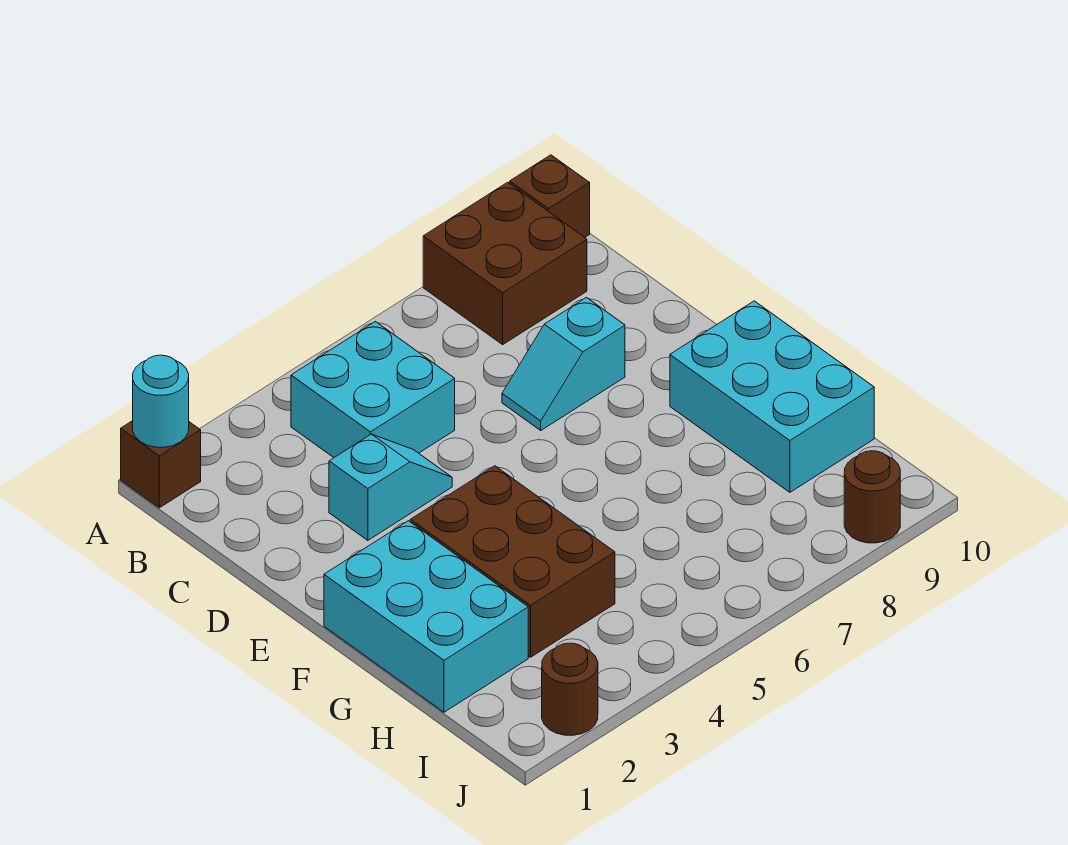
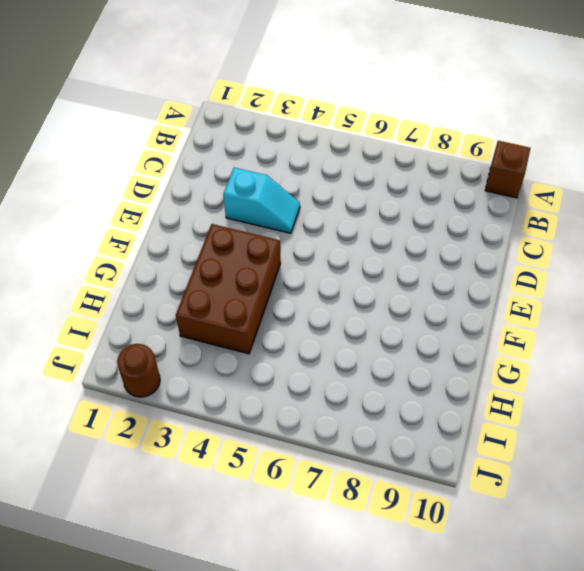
none -> brown 1x1 brick [121,421,201,508]
none -> brown 2x2 brick [423,182,587,345]
none -> cyan 2x2 brick [291,322,455,457]

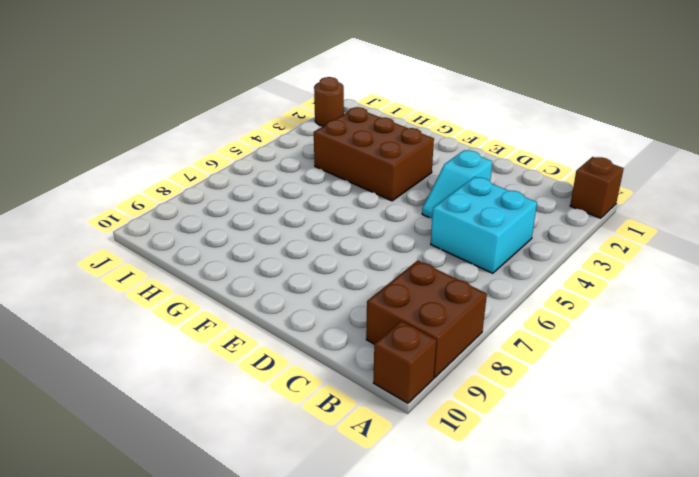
none -> cyan 1x2 slope [502,298,625,430]
none -> cyan 2x3 brick [324,521,528,712]
none -> cyan 2x3 brick [670,301,874,492]

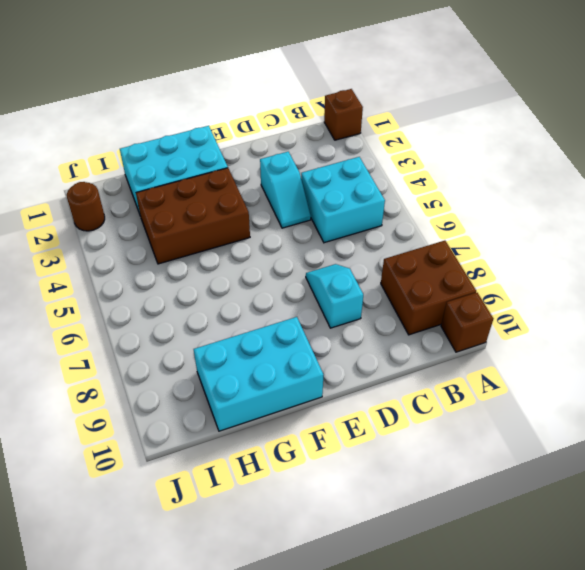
none -> brown 1x1 round brick [844,451,900,543]
none -> cyan 1x1 round brick [133,355,189,447]

